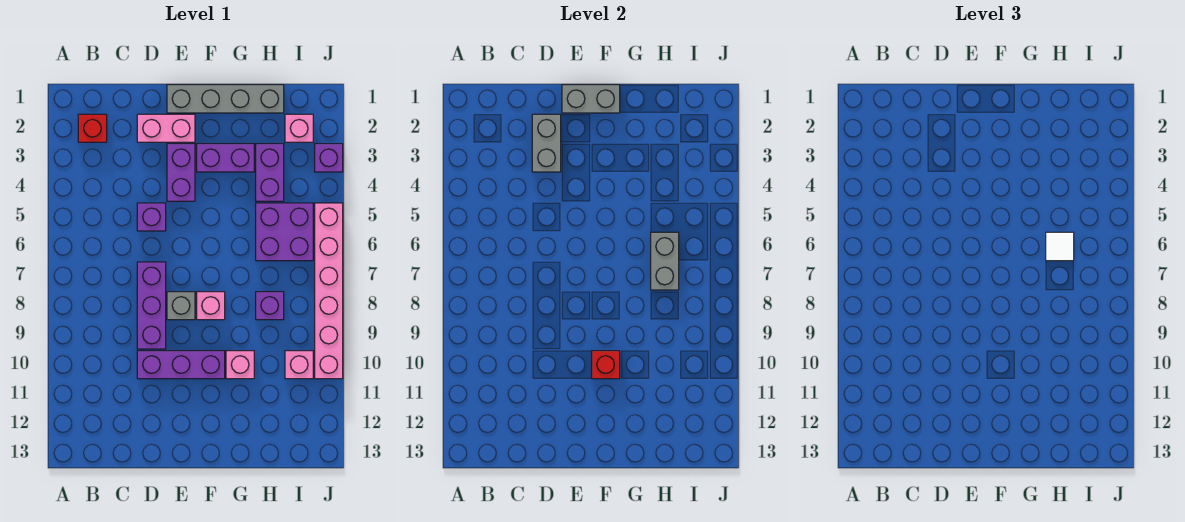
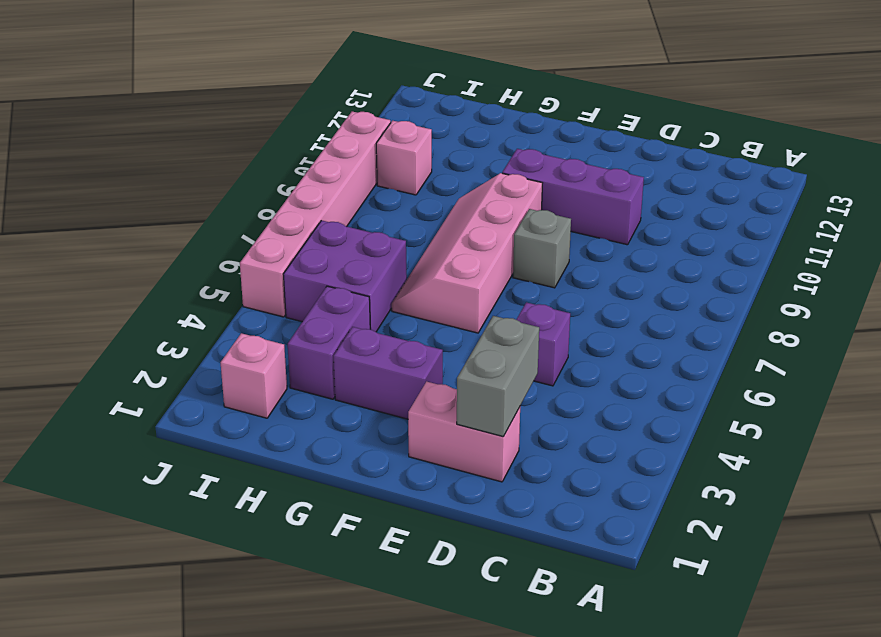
pink 2x4 slope [392,173,542,333] -> pink 1x1 brick [197,292,225,320]
none -> red 1x1 brick [78,114,107,142]
none -> purple 1x3 brick [137,262,166,349]
none -> grey 1x4 brick [167,85,284,113]

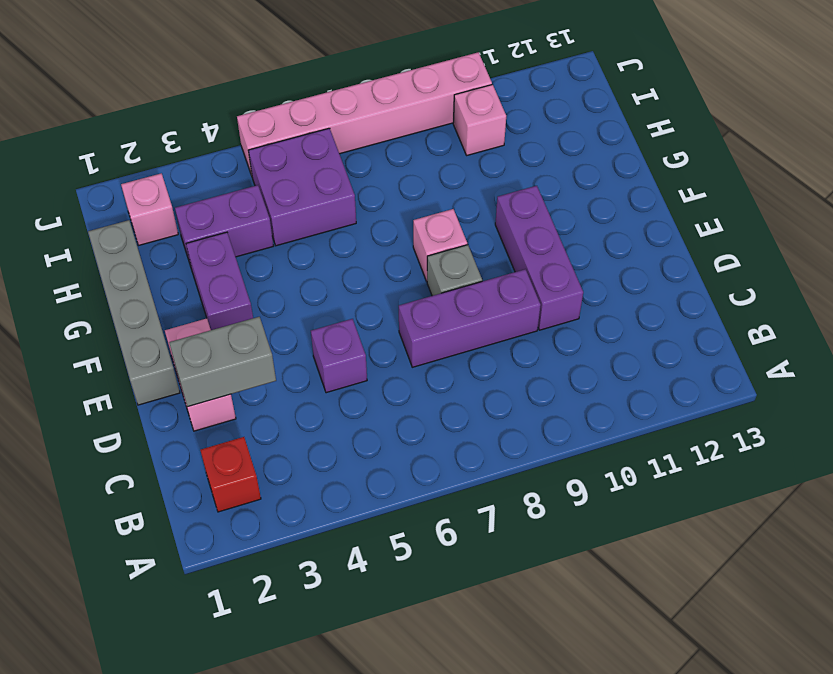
none -> purple 1x2 brick [167,144,195,201]
none -> pink 1x1 brick [226,351,254,379]
none -> purple 1x1 brick [256,292,284,320]

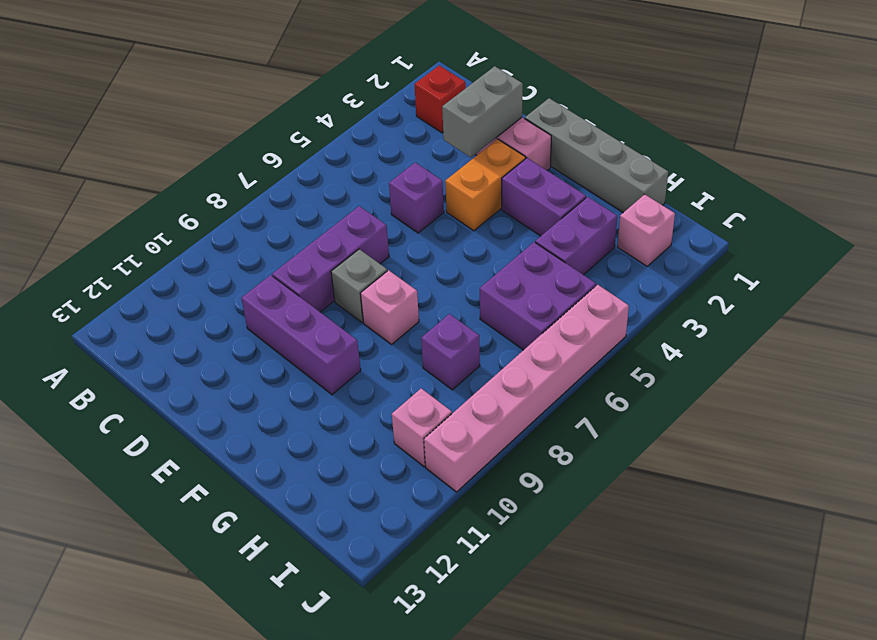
orange 1x2 brick [445,139,526,231] -> purple 1x2 brick [167,144,195,201]
none -> pink 1x1 brick [226,351,254,379]
none -> purple 1x1 brick [315,144,343,172]
none -> grey 1x2 brick [562,85,620,113]

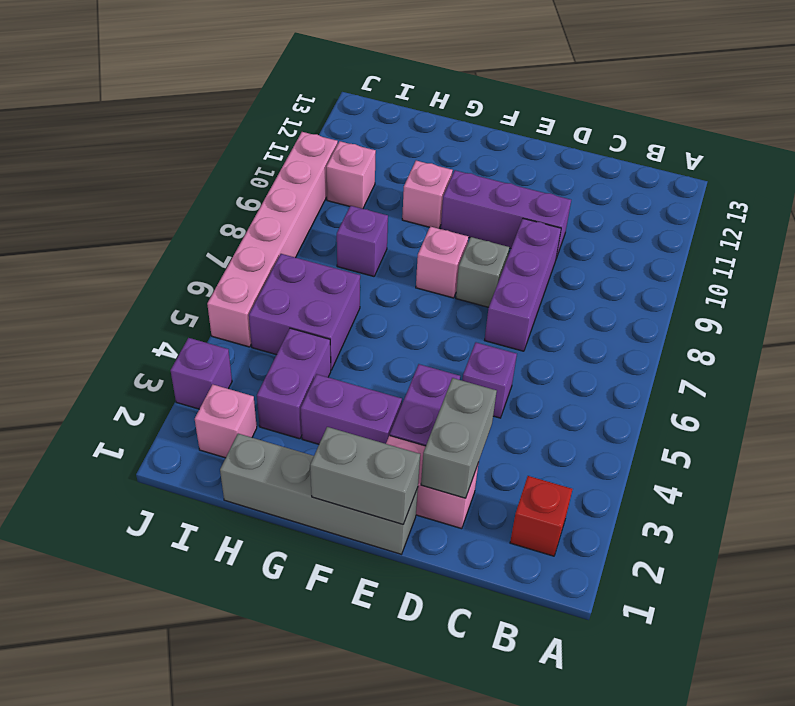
none -> red 1x1 brick [592,351,620,379]
none -> grey 1x2 brick [651,232,679,290]
none -> white 1x1 tile [1046,232,1074,261]

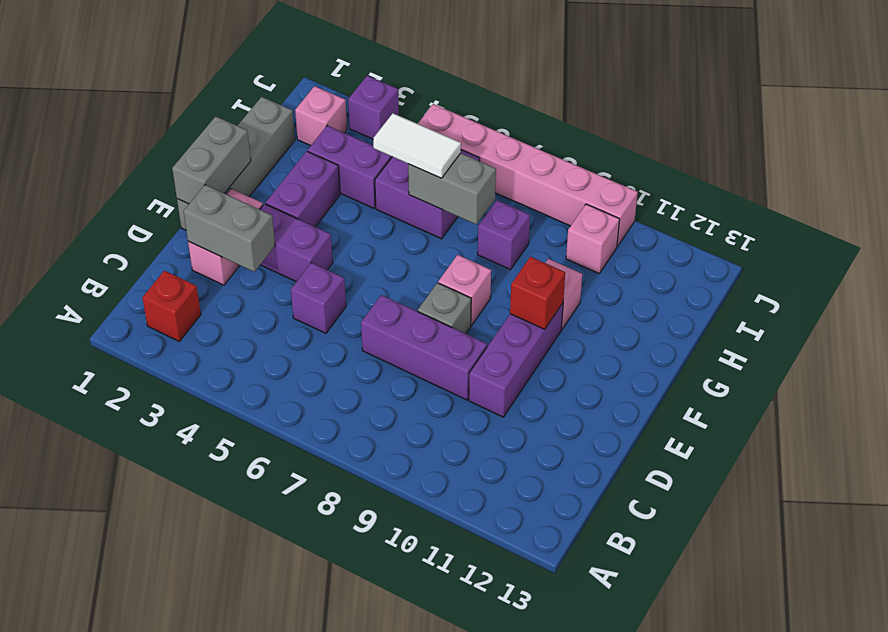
white 1x2 tile [373,113,461,178] -> white 1x1 tile [1046,232,1074,261]

